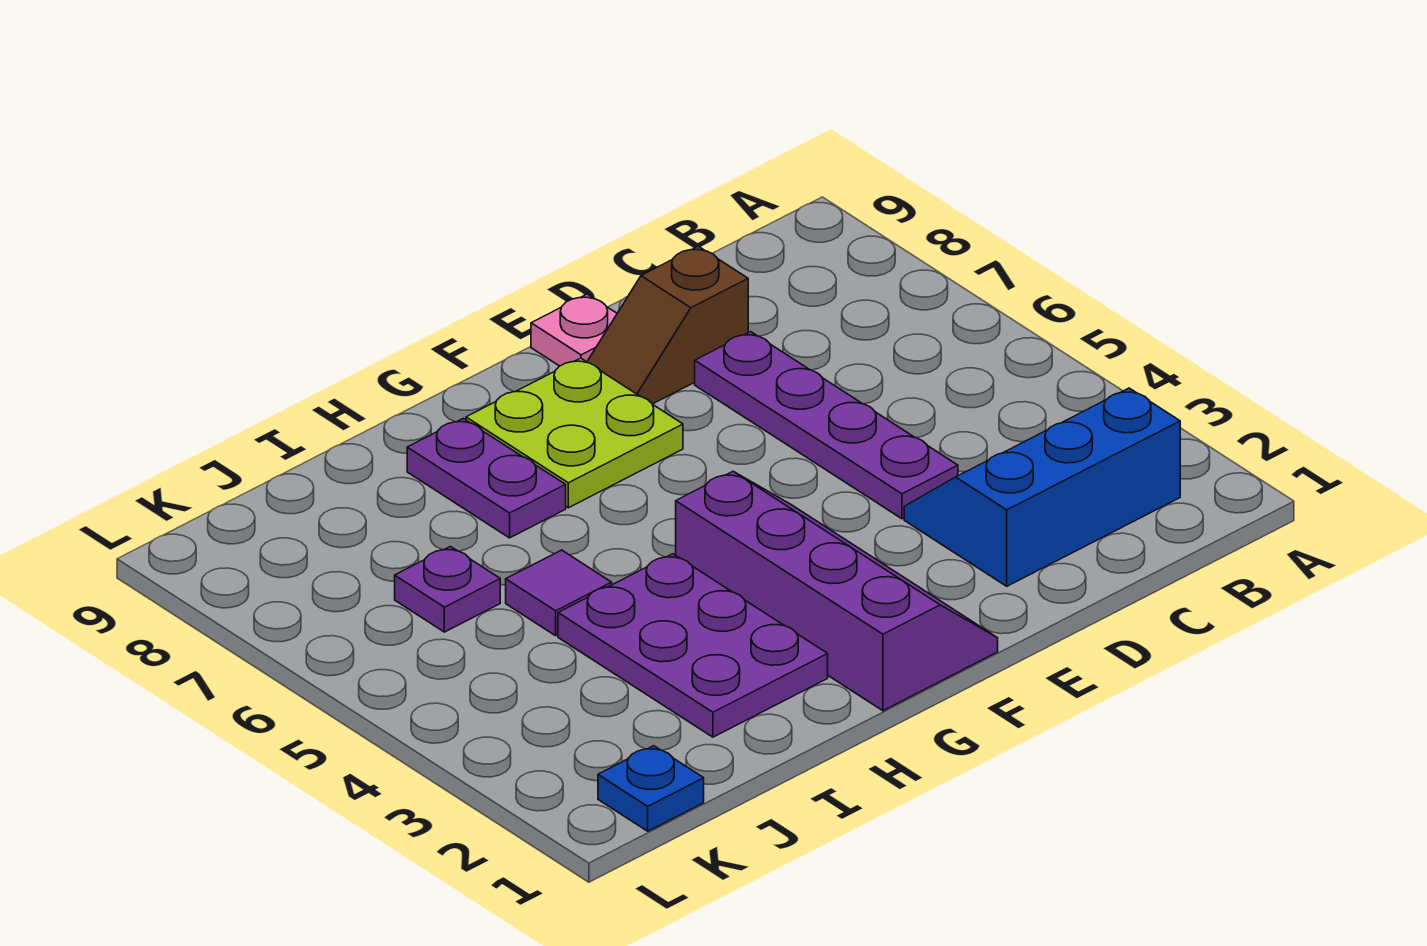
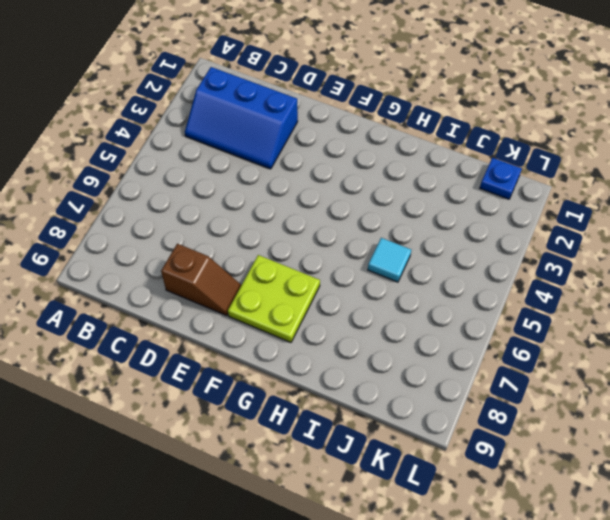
cyan 1x1 tile [368,238,411,282] -> purple 1x1 tile [506,550,612,636]
none -> purple 1x4 plate [695,332,958,519]
none -> pink 1x1 plate [531,294,617,366]

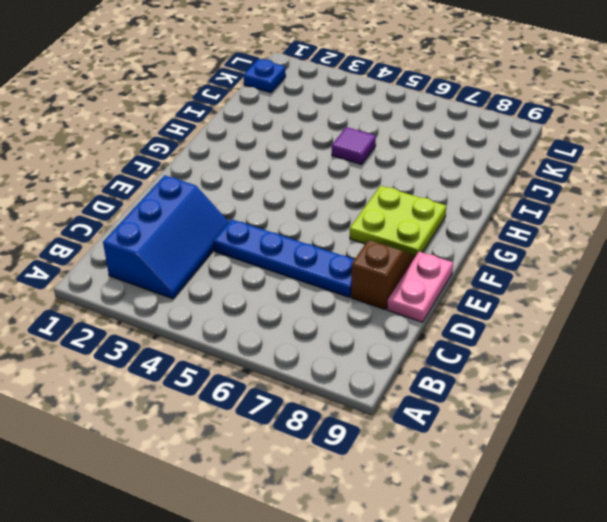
blue 1x4 plate [213,219,354,297] -> purple 1x4 plate [695,332,958,519]
pink 1x2 plate [387,252,453,322] -> pink 1x1 plate [531,294,617,366]
none -> purple 2x4 slope [676,472,998,711]
none -> purple 2x3 plate [558,554,828,737]

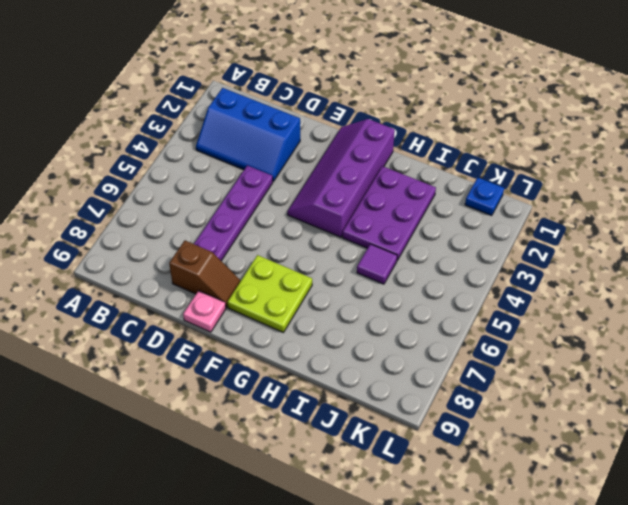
none -> purple 1x2 plate [407,419,566,538]
none -> purple 1x1 plate [395,547,500,632]

